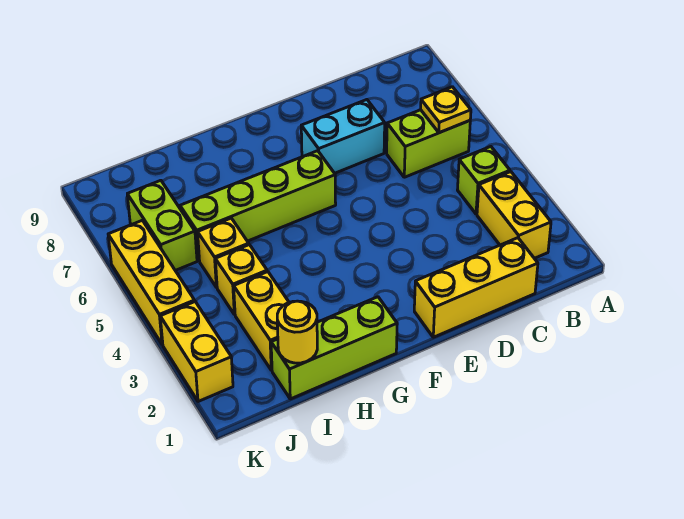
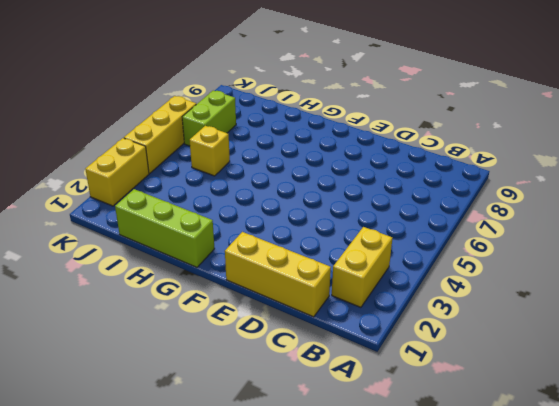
none -> lime 1x1 brick [458,147,510,214]
none -> lime 1x2 brick [387,110,470,177]
none -> cyan 1x2 brick [301,100,385,173]

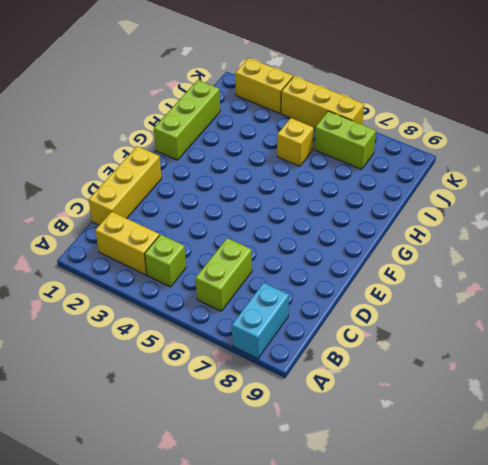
cyan 1x2 brick [232,283,289,359] -> cyan 1x2 brick moved to [301,100,385,173]
none -> lime 1x4 brick [180,151,336,261]
none -> yellow 1x2 brick [234,272,289,370]
none -> yellow 1x1 brick [215,245,267,315]

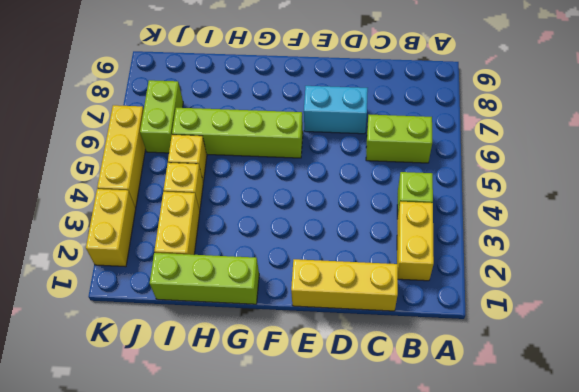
none -> yellow 1x1 plate [421,87,471,133]
none -> yellow 1x1 round brick [277,301,317,363]

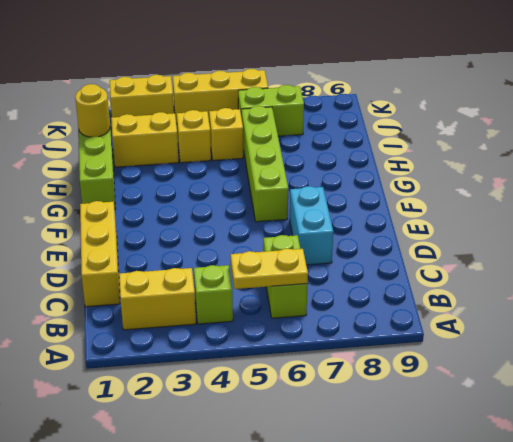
yellow 1x2 plate [231,249,308,289] -> yellow 1x1 plate [421,87,471,133]

